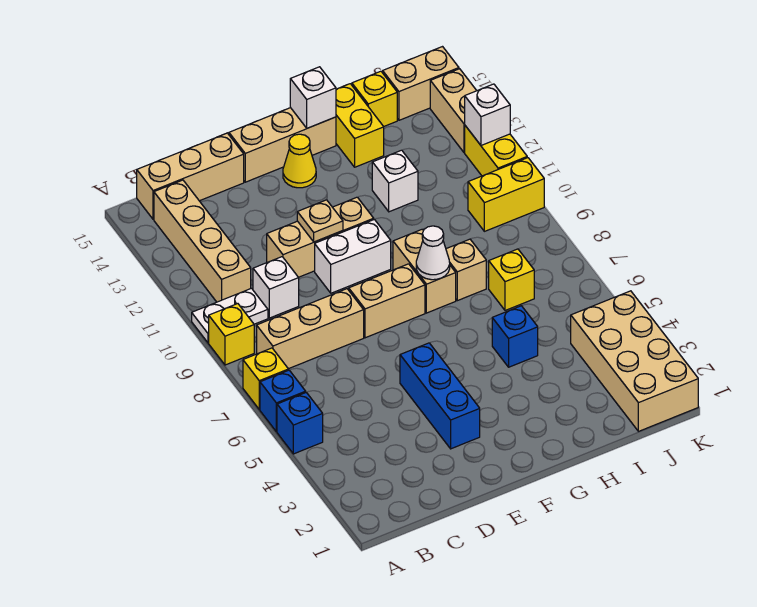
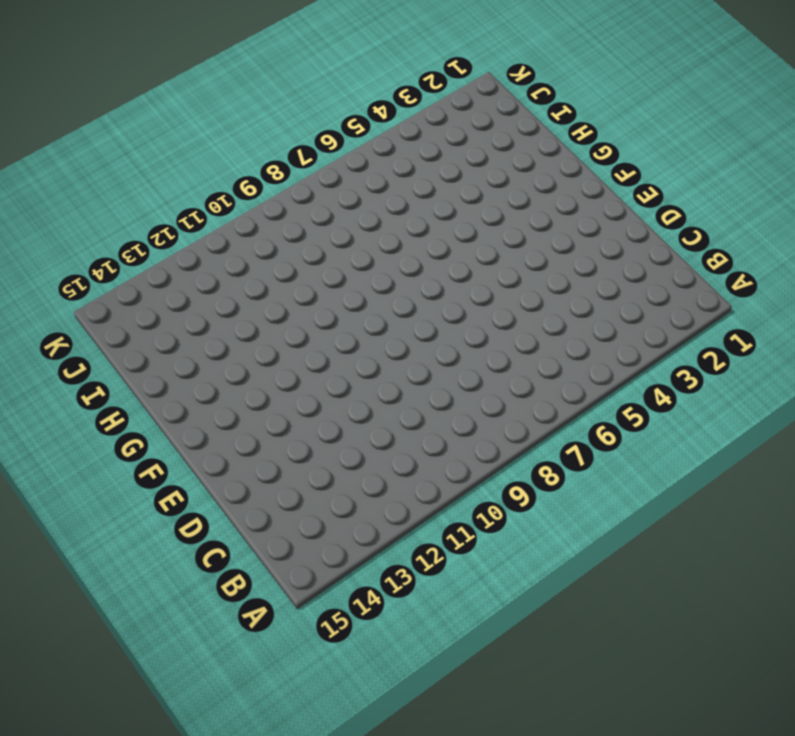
none -> blue 1x1 brick [277,392,323,454]
none -> blue 1x1 brick [260,370,306,432]
none -> yellow 1x1 brick [243,348,288,409]
none -> yellow 1x1 brick [209,304,254,365]

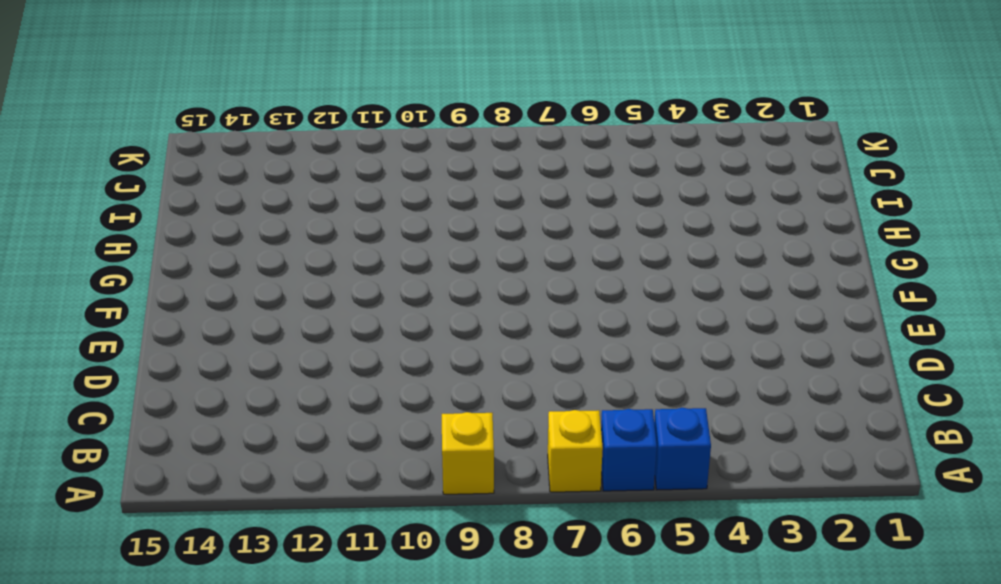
none -> white 1x2 plate [192,288,268,343]
none -> tan 1x3 brick [257,289,364,369]
none -> tan 1x4 brick [154,180,251,302]
none -> tan 1x3 brick [137,133,244,219]

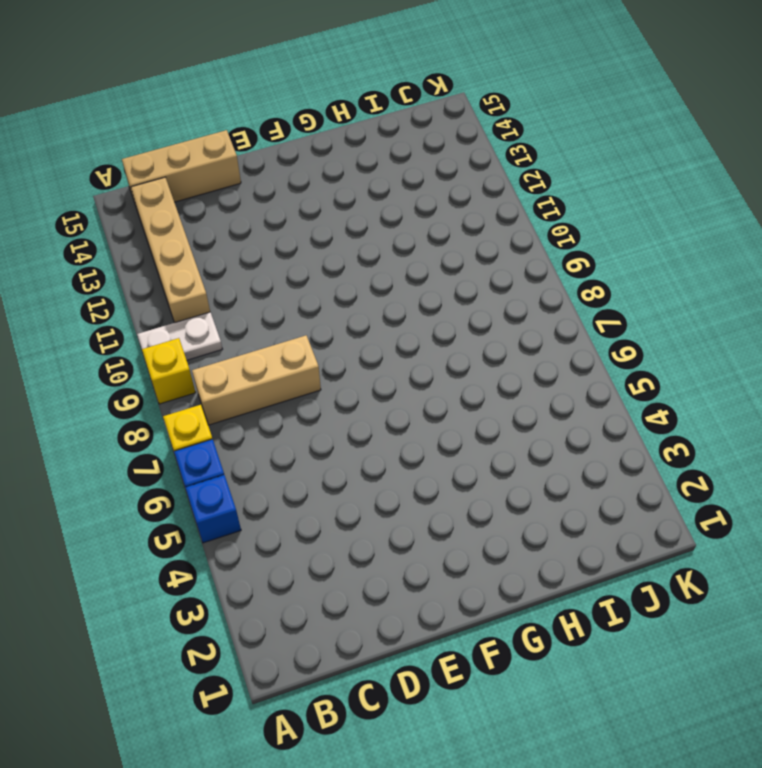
none -> white 1x1 brick [253,257,299,318]
none -> tan 1x3 brick [267,197,374,277]
none -> blue 1x3 brick [400,343,480,449]
none -> tan 1x2 brick [349,264,425,338]

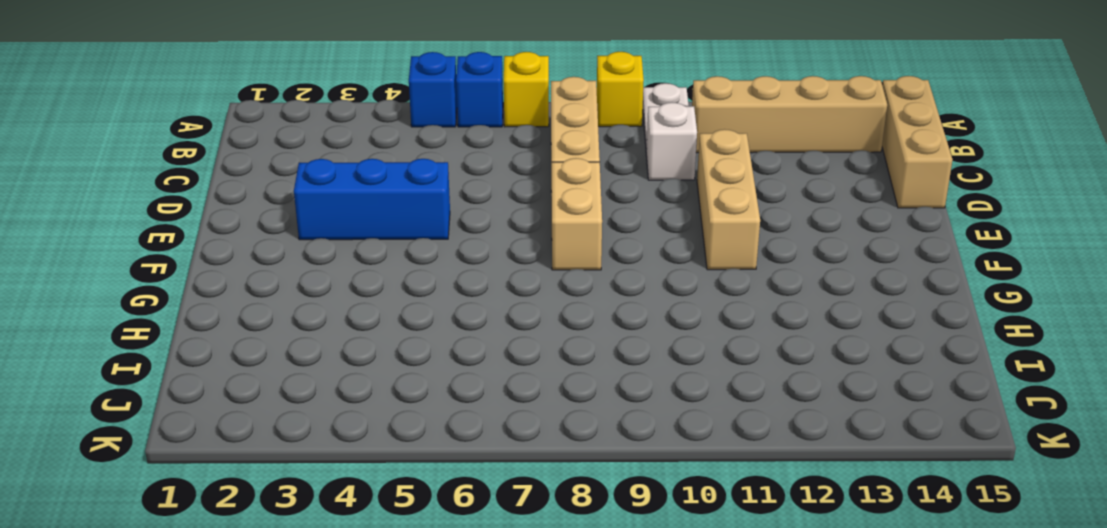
none -> white 1x2 brick [315,219,391,293]
none -> tan 1x3 brick [229,108,336,182]
none -> yellow 1x1 cone [283,134,316,188]
none -> tan 1x2 brick [393,229,456,313]

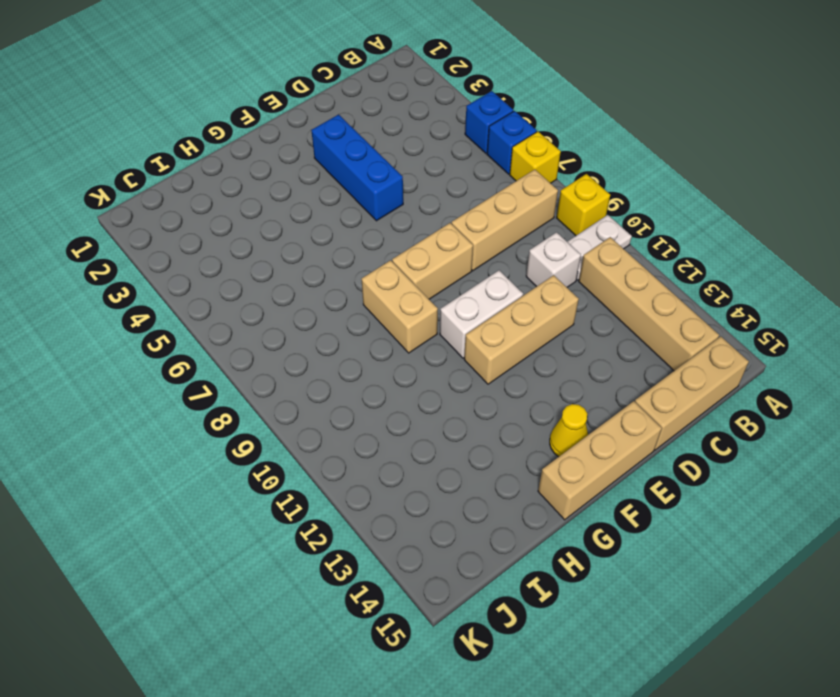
none -> blue 1x1 brick [492,306,538,367]
none -> tan 1x1 brick [446,239,486,301]
none -> white 1x1 brick [372,150,418,212]
none -> yellow 1x2 brick [336,84,384,167]

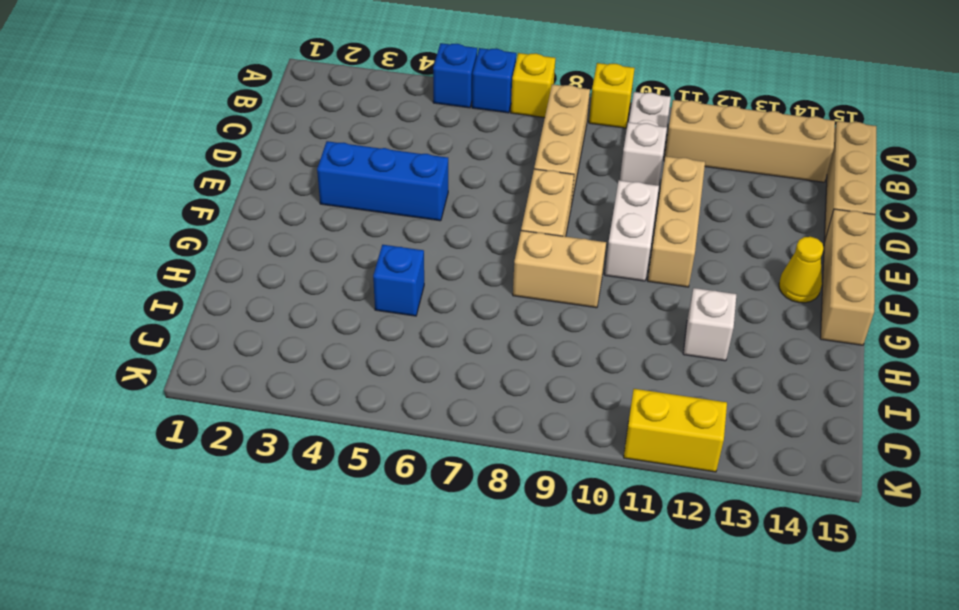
none -> tan 1x1 brick [446,239,486,301]
none -> yellow 1x2 brick [336,84,384,167]
none -> yellow 1x1 brick [489,249,534,310]
none -> yellow 1x1 brick [352,71,397,126]

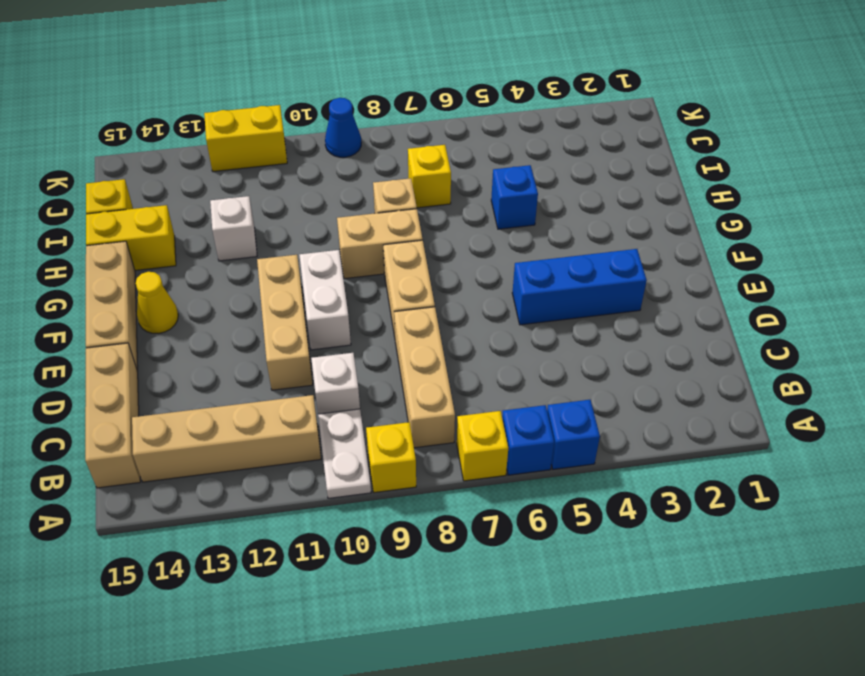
blue 1x1 cone [325,98,361,157] -> none
none -> tan 2x4 brick [571,291,698,431]
none -> yellow 1x2 brick [468,158,544,231]
none -> tan 1x2 brick [383,47,459,120]
none -> tan 1x2 brick [430,69,477,152]

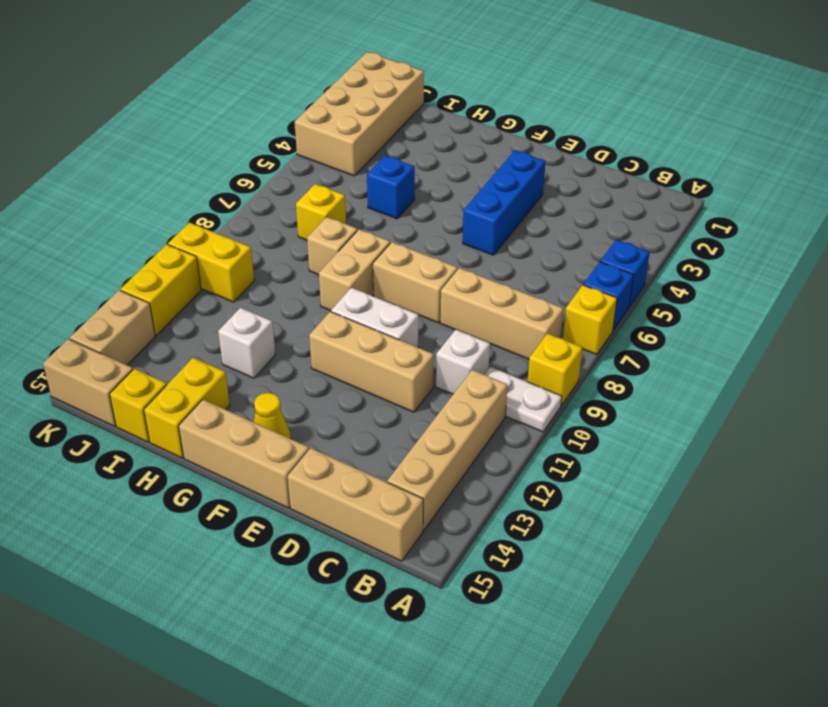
none -> tan 1x1 plate [297,200,343,242]
none -> white 1x1 cone [416,226,450,280]
none -> white 1x1 brick [290,67,336,128]
none -> white 1x1 brick [465,84,510,145]

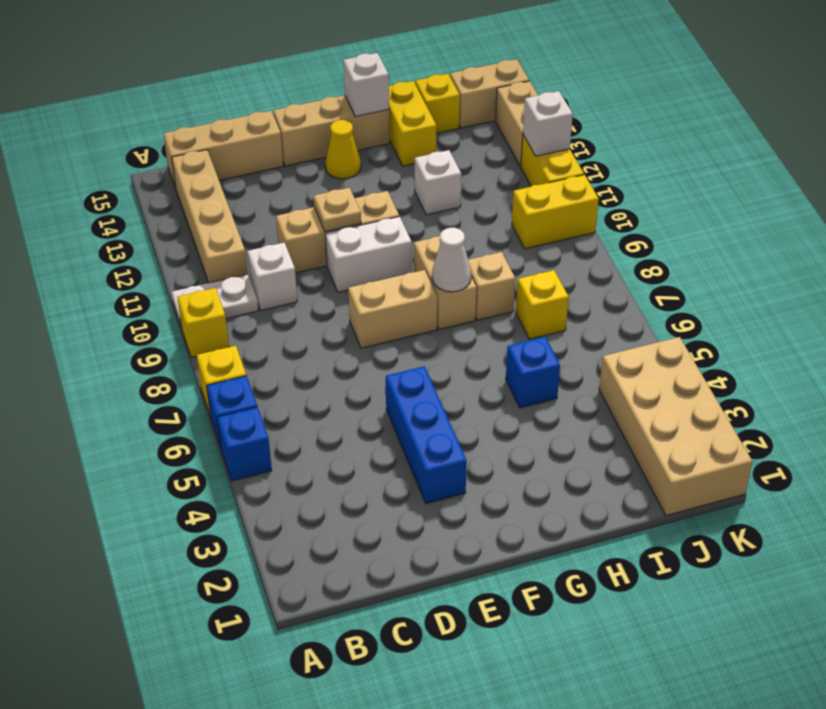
none -> tan 1x3 brick [257,289,364,369]

